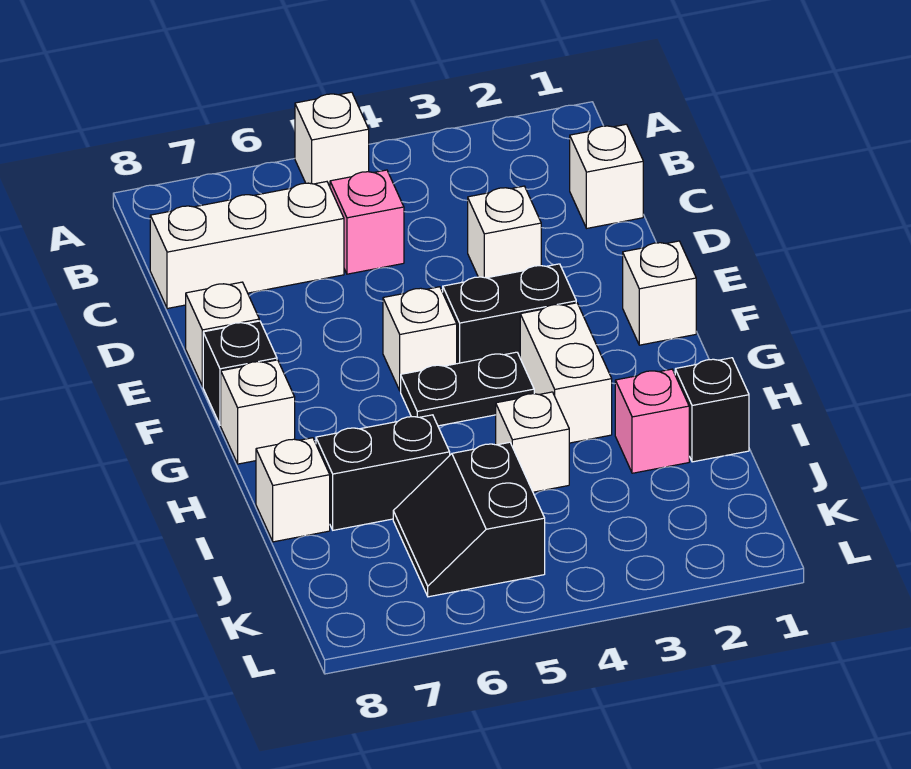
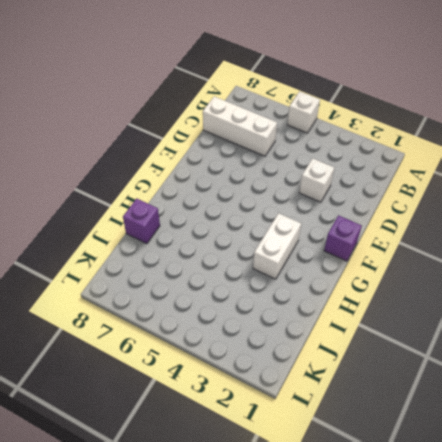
purple 1x1 brick [324,215,362,261] -> white 1x1 brick [623,241,696,345]
purple 1x1 brick [123,198,160,244] -> white 1x1 brick [256,438,330,542]
none -> white 1x1 brick [570,124,643,228]
none -> pink 1x1 brick [330,170,404,274]
none -> white 1x1 brick [186,282,259,386]

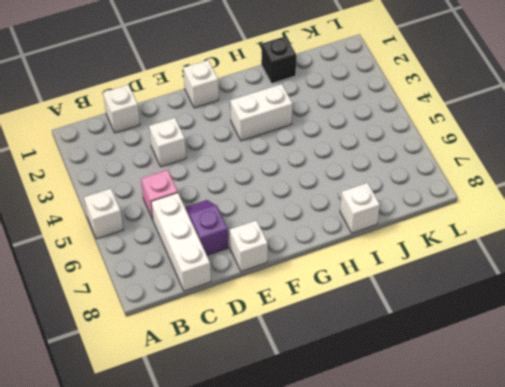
purple 1x2 slope [185,200,228,255] -> none
none -> black 1x2 brick [443,264,576,364]
none -> white 1x1 brick [383,287,457,391]
none -> black 1x1 brick [203,321,277,425]

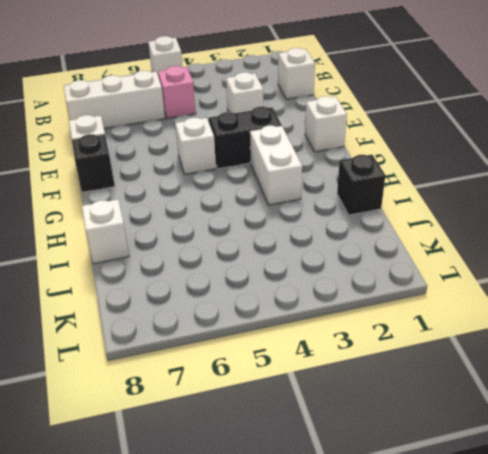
none -> black 1x2 plate [401,352,534,426]
none -> white 1x1 brick [221,360,295,464]
none -> pink 1x1 brick [615,369,689,473]

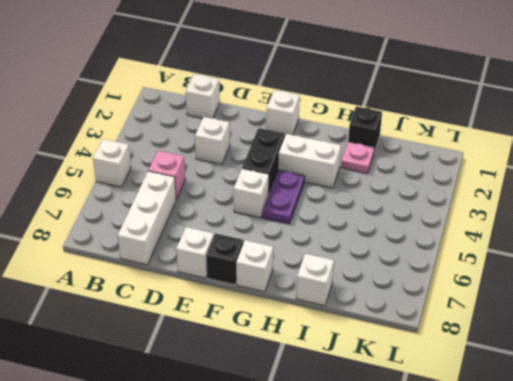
purple 1x2 plate [262,170,305,224] -> black 1x2 plate [401,352,534,426]
pink 1x1 plate [341,142,374,173] -> pink 1x1 brick [615,369,689,473]
none -> white 1x1 brick [496,392,569,492]
none -> black 1x2 brick [316,415,450,530]
none -> black 2x2 slope [393,442,545,597]

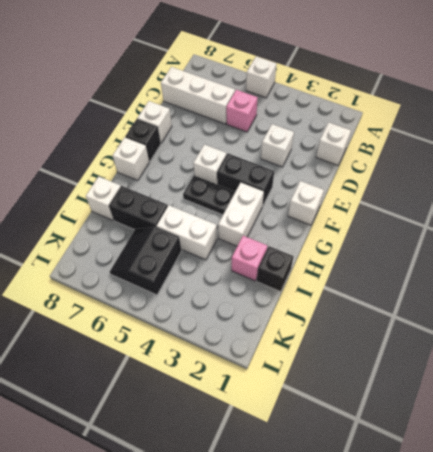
white 1x2 brick [157,205,217,260] -> white 1x1 brick [496,392,569,492]

